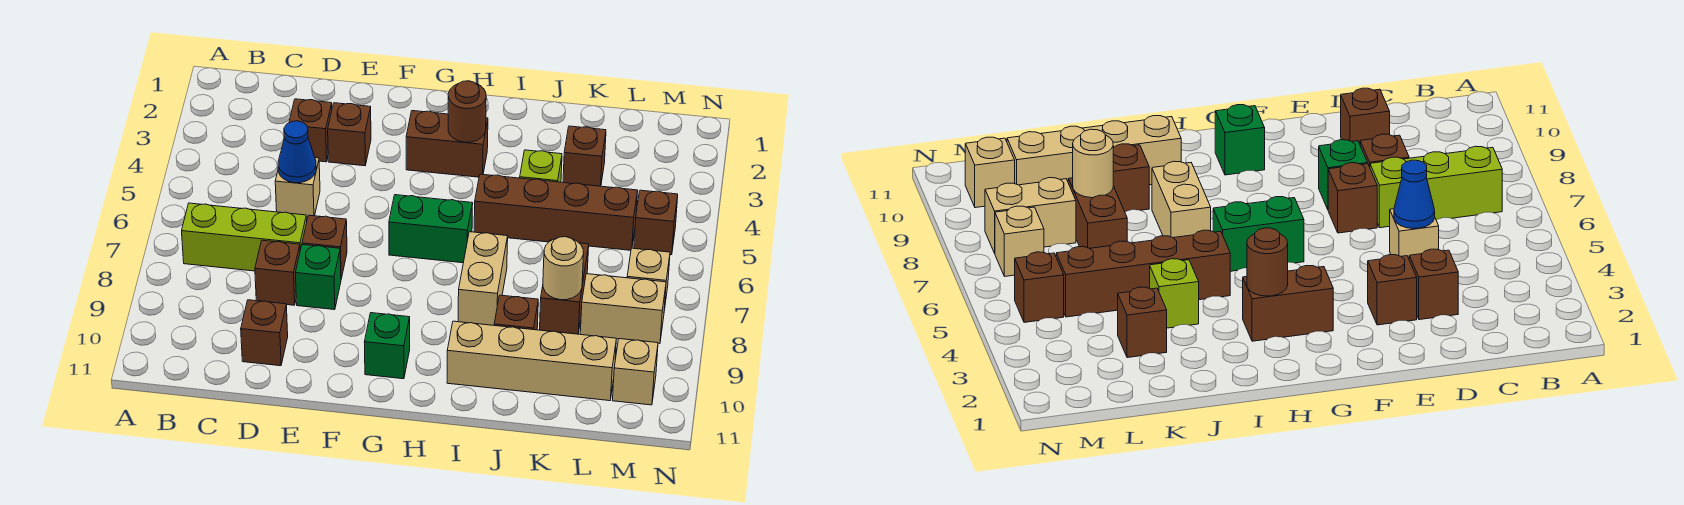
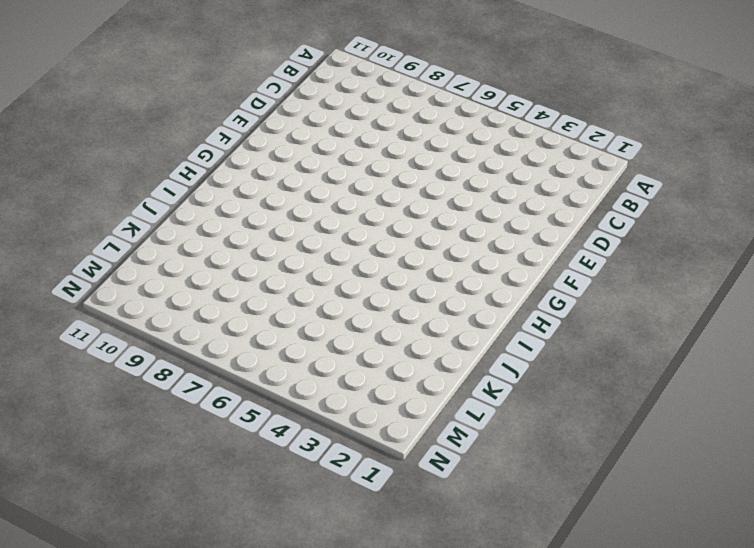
none -> lime 1x3 brick [182,203,307,271]
none -> brown 1x1 brick [289,99,332,162]
none -> tan 1x1 brick [275,158,320,217]

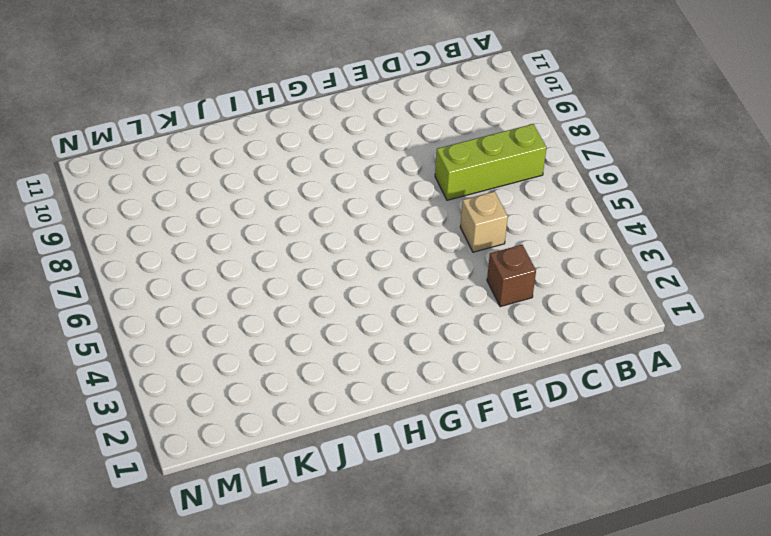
none -> brown 1x1 brick [255,240,300,305]
none -> brown 1x1 brick [241,300,288,366]
none -> brown 1x1 brick [328,103,371,166]

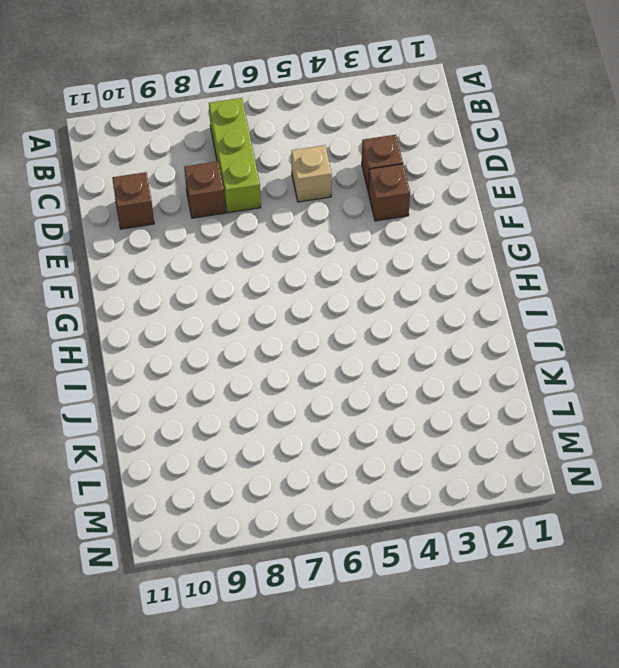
none -> brown 1x1 brick [302,215,347,279]
none -> green 1x1 brick [295,245,341,310]
none -> brown 1x2 brick [406,111,488,177]

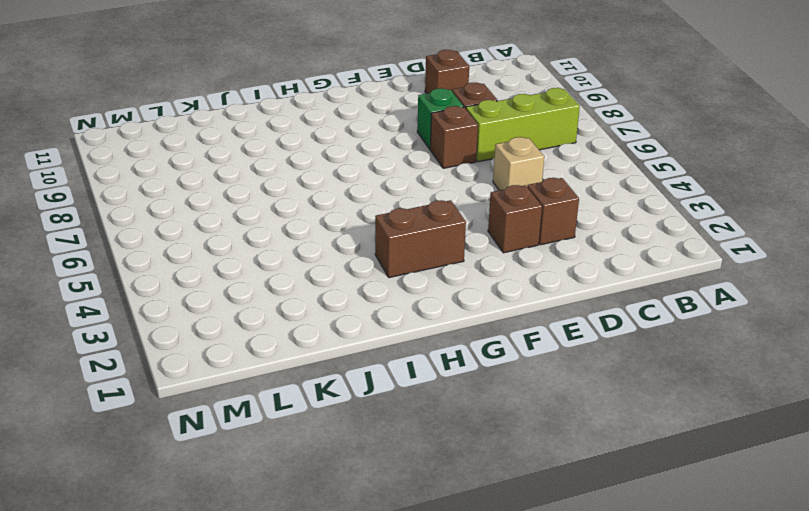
none -> green 1x2 brick [389,195,473,263]
none -> green 1x1 brick [364,313,410,379]
none -> brown 1x4 brick [474,174,638,250]

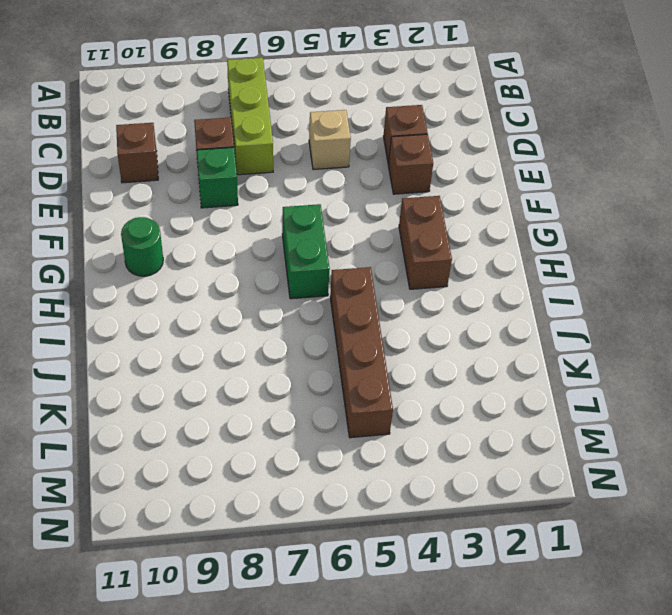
green 1x1 round brick [121,217,163,276] -> green 1x1 brick [364,313,410,379]
none -> brown 1x1 brick [302,215,347,279]
none -> tan 1x2 brick [458,232,508,325]
none -> tan 1x4 brick [447,321,616,401]

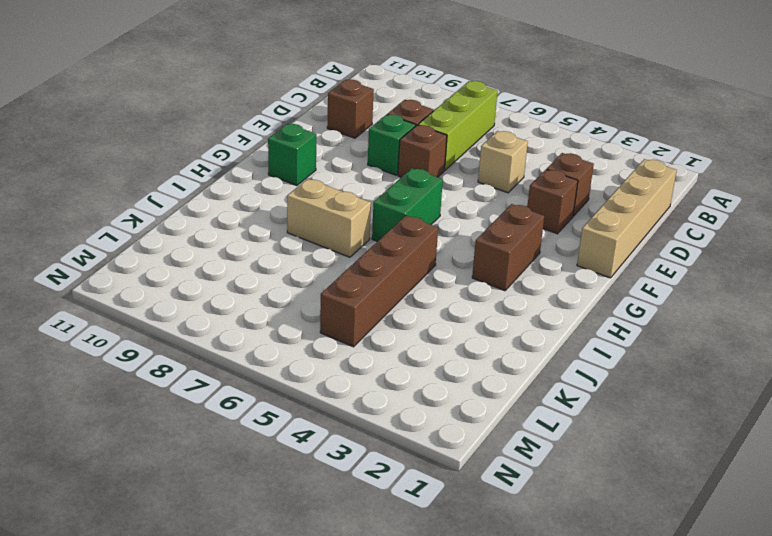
tan 1x4 brick [577,159,677,278] -> tan 1x4 brick moved to [447,321,616,401]
none -> lime 1x1 brick [520,150,562,182]
none -> brown 1x1 brick [494,295,538,330]
none -> brown 1x1 brick [563,126,606,186]

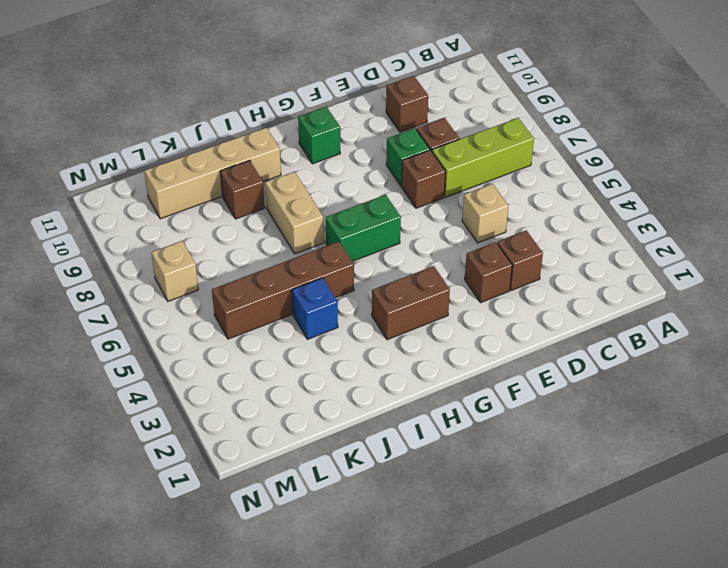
blue 1x1 brick [292,278,338,339] -> lime 1x1 brick [520,150,562,182]
none -> brown 1x1 brick [563,126,606,186]
none -> brown 1x2 brick [540,240,589,334]
none -> tan 1x2 brick [580,274,666,344]

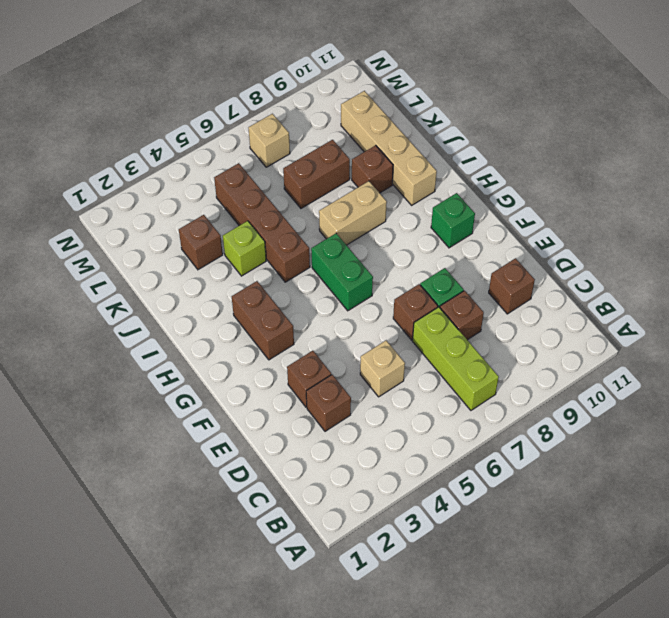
none -> tan 1x2 brick [580,274,666,344]
none -> brown 1x1 brick [634,190,678,255]
none -> tan 1x1 brick [613,339,658,405]

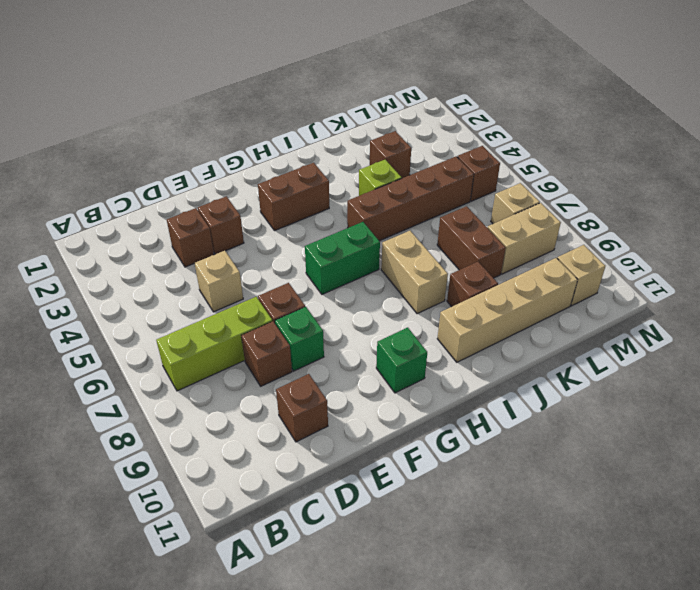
none -> blue 1x1 cone [278,121,316,183]
none -> brown 1x1 round brick [448,81,486,142]
none -> tan 1x1 round brick [543,237,584,300]

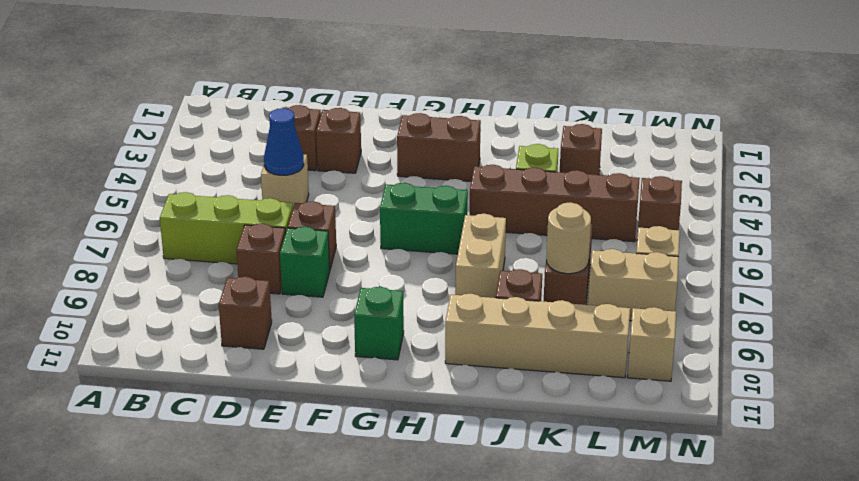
none -> brown 1x1 round brick [448,81,486,142]

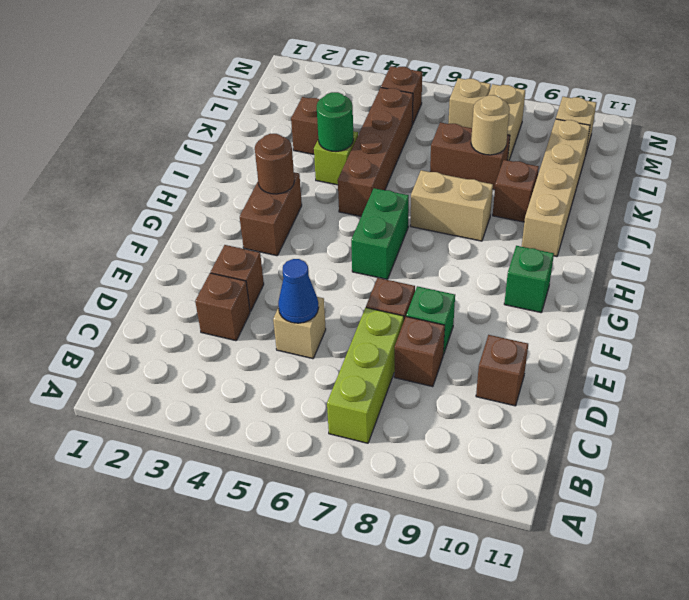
green 1x1 round brick [317,92,353,152] -> none

